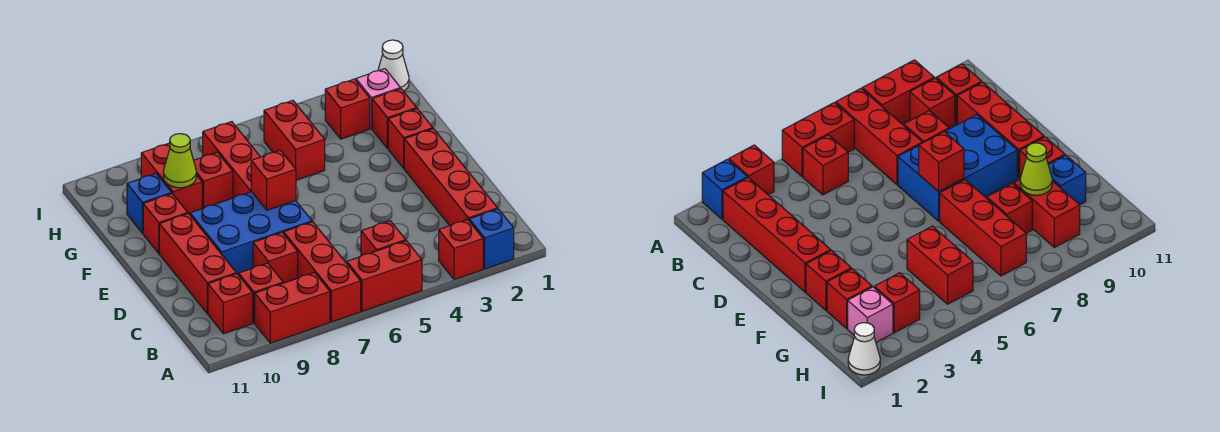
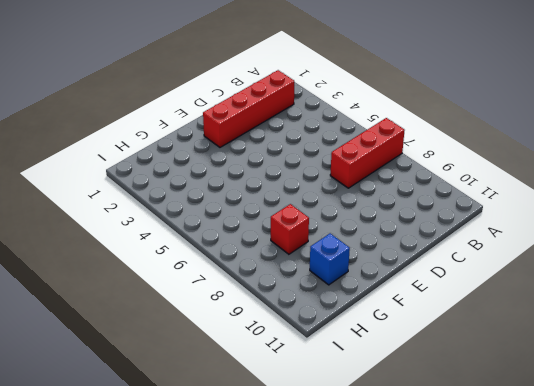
none -> blue 1x1 brick [469,209,514,269]
none -> red 1x1 brick [439,220,483,280]
none -> red 1x2 brick [347,241,422,311]

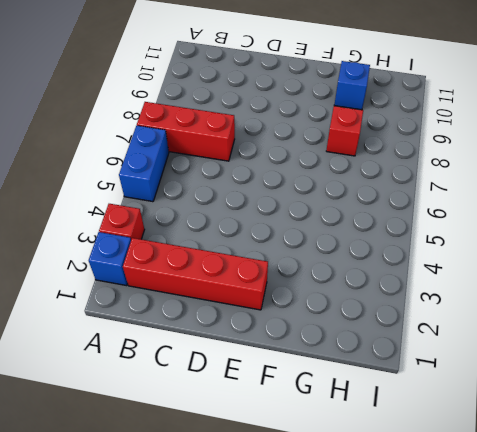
blue 1x2 brick [119,126,169,202] -> red 1x2 brick [347,241,422,311]
none -> red 1x2 brick [255,273,330,343]
none -> red 1x1 brick [361,221,406,256]
none -> red 1x1 brick [239,263,283,323]

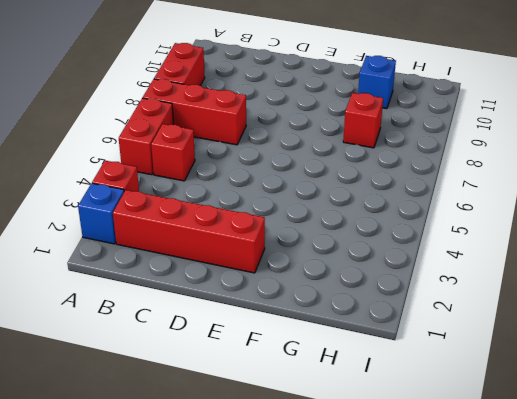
none -> red 1x1 brick [239,263,283,323]
none -> red 1x1 brick [208,274,253,334]
none -> red 1x1 brick [253,233,298,283]

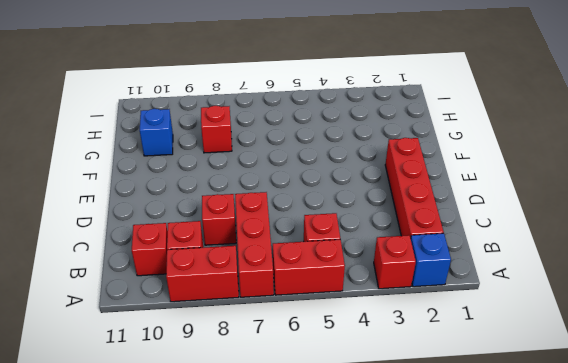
none -> red 1x3 brick [159,214,236,314]
none -> blue 2x3 brick [190,192,312,275]
none -> red 1x1 brick [388,109,433,168]

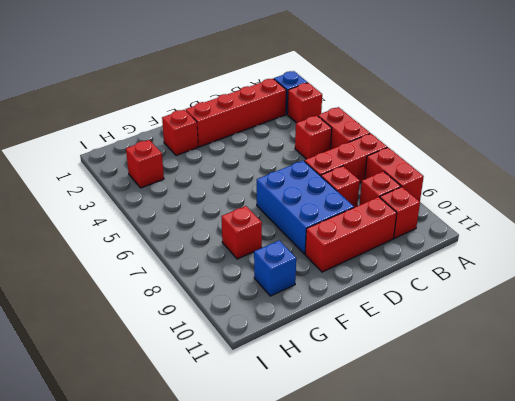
none -> red 1x3 brick [202,122,260,198]
none -> red 1x1 brick [143,194,188,253]
none -> red 1x1 brick [372,89,417,149]

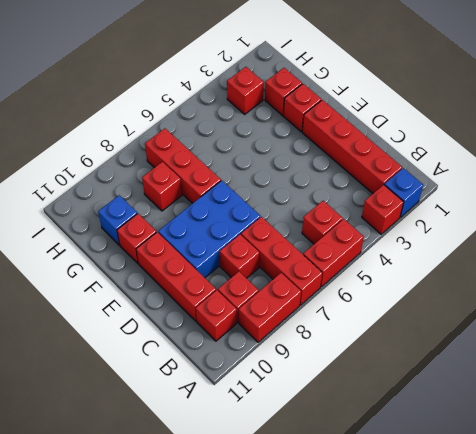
none -> red 1x2 brick [264,100,325,180]
none -> red 1x2 brick [141,143,202,215]
none -> pink 1x1 brick [356,69,400,129]

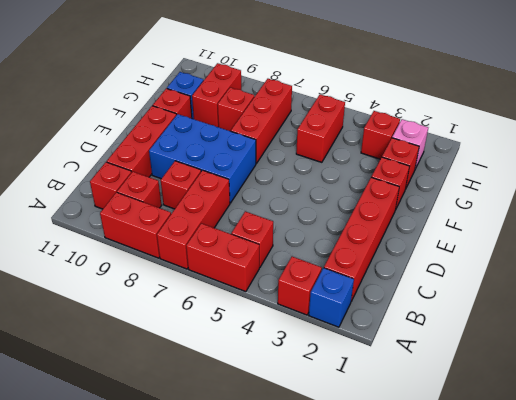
none -> white 1x1 cone [378,40,409,91]
none -> red 1x1 brick [251,150,296,210]
none -> lime 1x1 cone [164,134,196,188]

